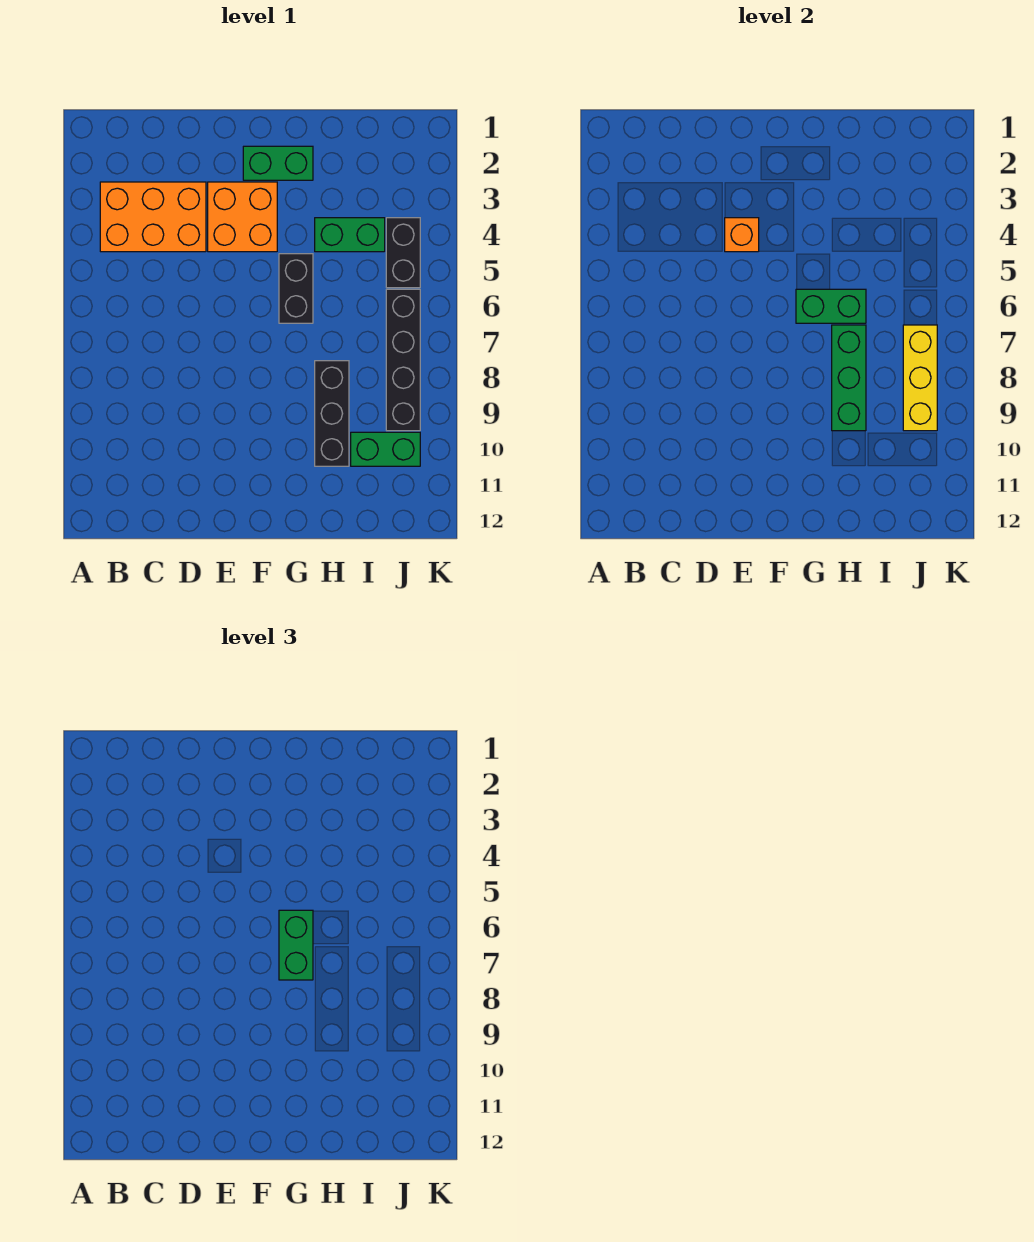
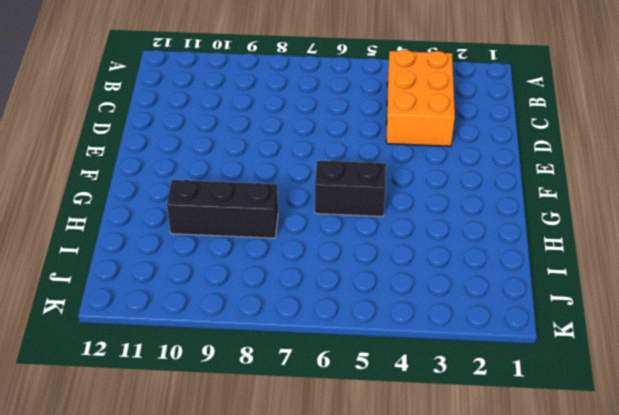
none -> orange 2x2 brick [208,182,277,252]
none -> green 1x2 brick [243,146,313,180]
none -> green 1x2 brick [315,218,385,252]

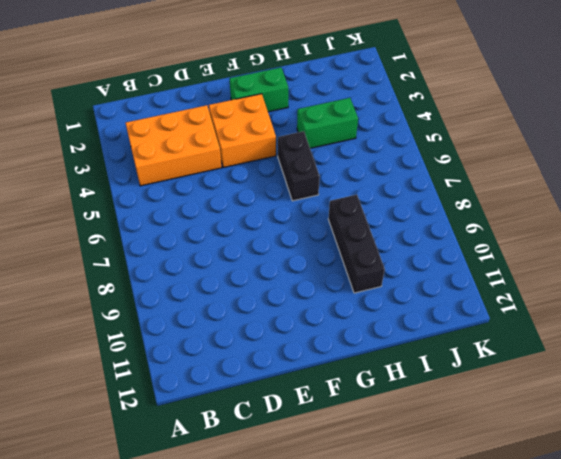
none -> green 1x2 brick [351,432,420,466]
none -> black 1x2 brick [386,218,420,288]
none -> black 1x4 brick [386,289,420,431]

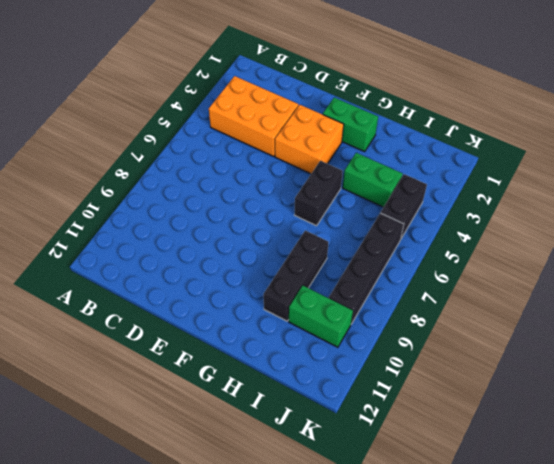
none -> orange 1x1 brick [725,218,759,252]
none -> green 1x2 brick [796,289,866,323]
none -> green 1x3 brick [832,325,866,431]

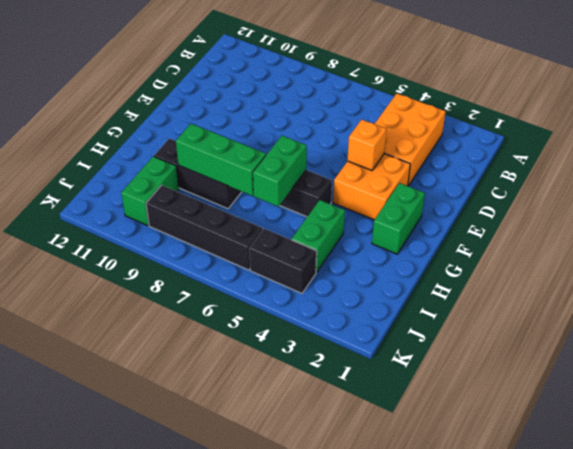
none -> yellow 1x3 brick [903,325,937,431]
none -> green 1x2 brick [279,910,313,980]

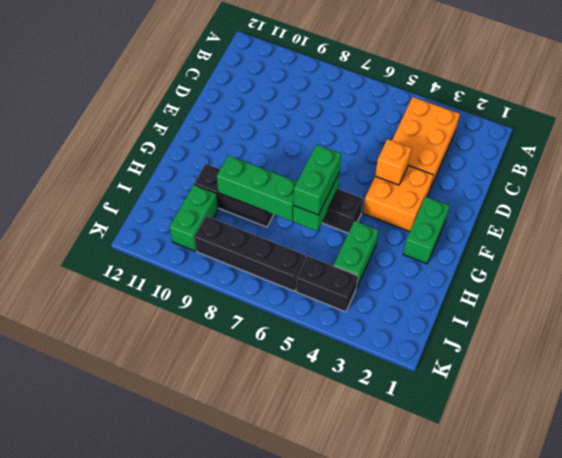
green 1x2 brick [294,144,341,215] -> green 1x2 brick turned to [279,910,313,980]
none -> yellow 1x3 brick [903,325,937,431]

